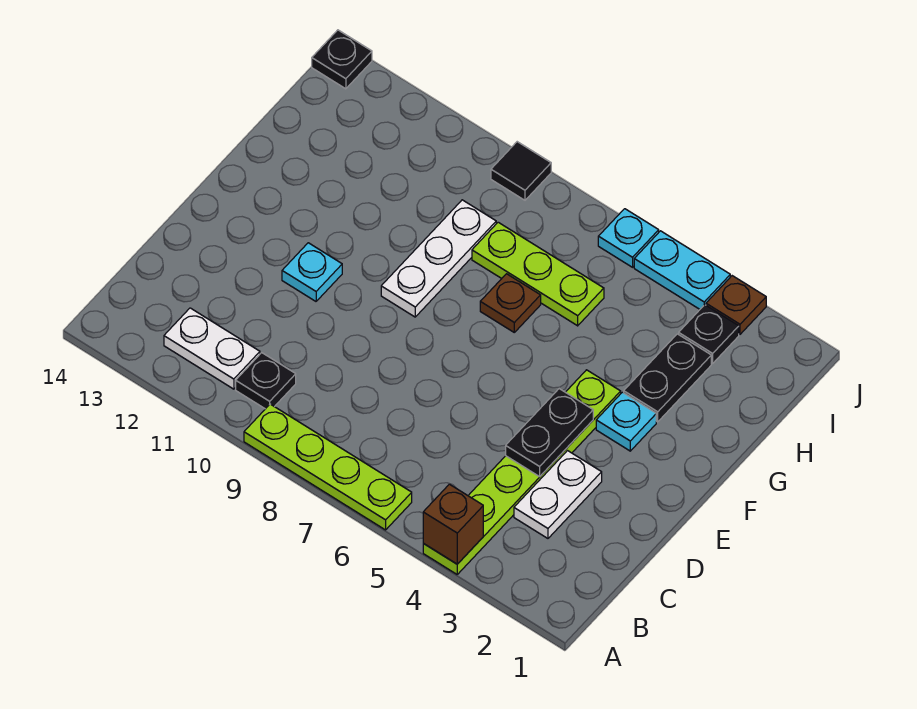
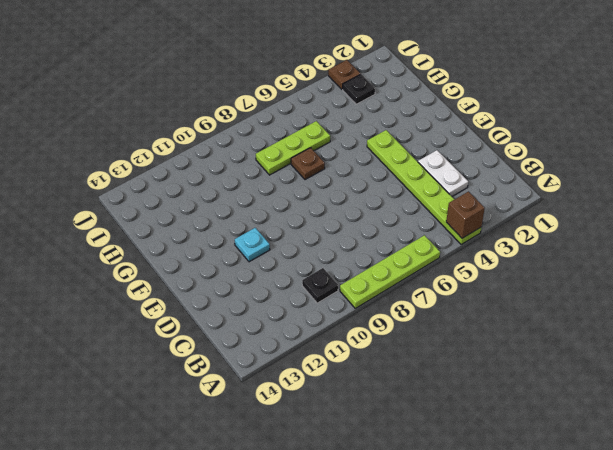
none -> white 1x2 plate [164,308,260,389]
none -> cyan 1x1 plate [596,392,656,451]
none -> white 1x3 plate [381,200,496,317]

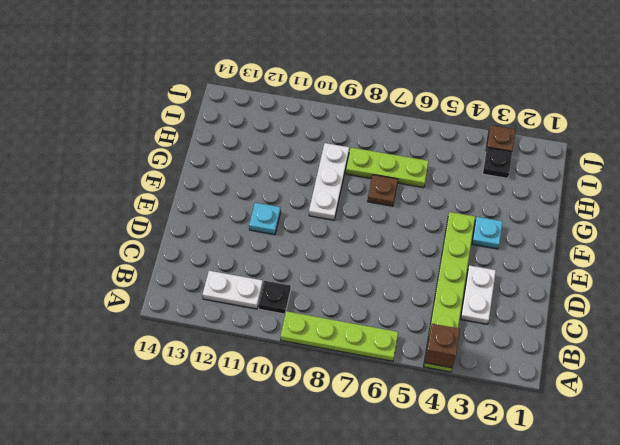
none -> black 1x2 plate [624,334,711,422]
none -> cyan 1x2 plate [634,231,730,309]
none -> cyan 1x1 plate [598,209,659,267]

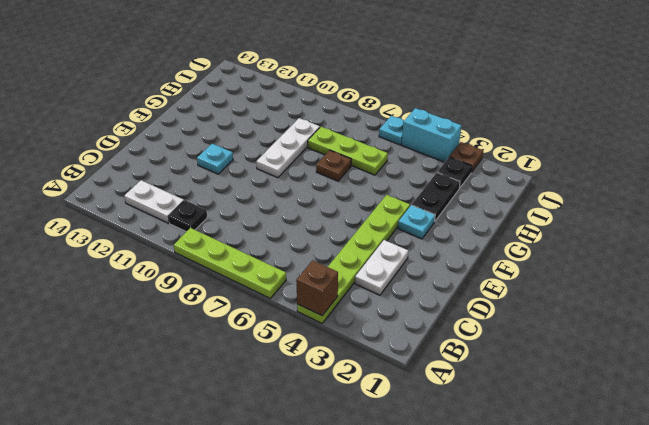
cyan 1x2 brick [402,108,461,162] -> cyan 1x2 plate [634,231,730,309]
none -> black 1x1 tile [491,142,551,200]
none -> black 1x1 plate [312,30,372,89]
none -> black 1x2 plate [506,389,593,477]

